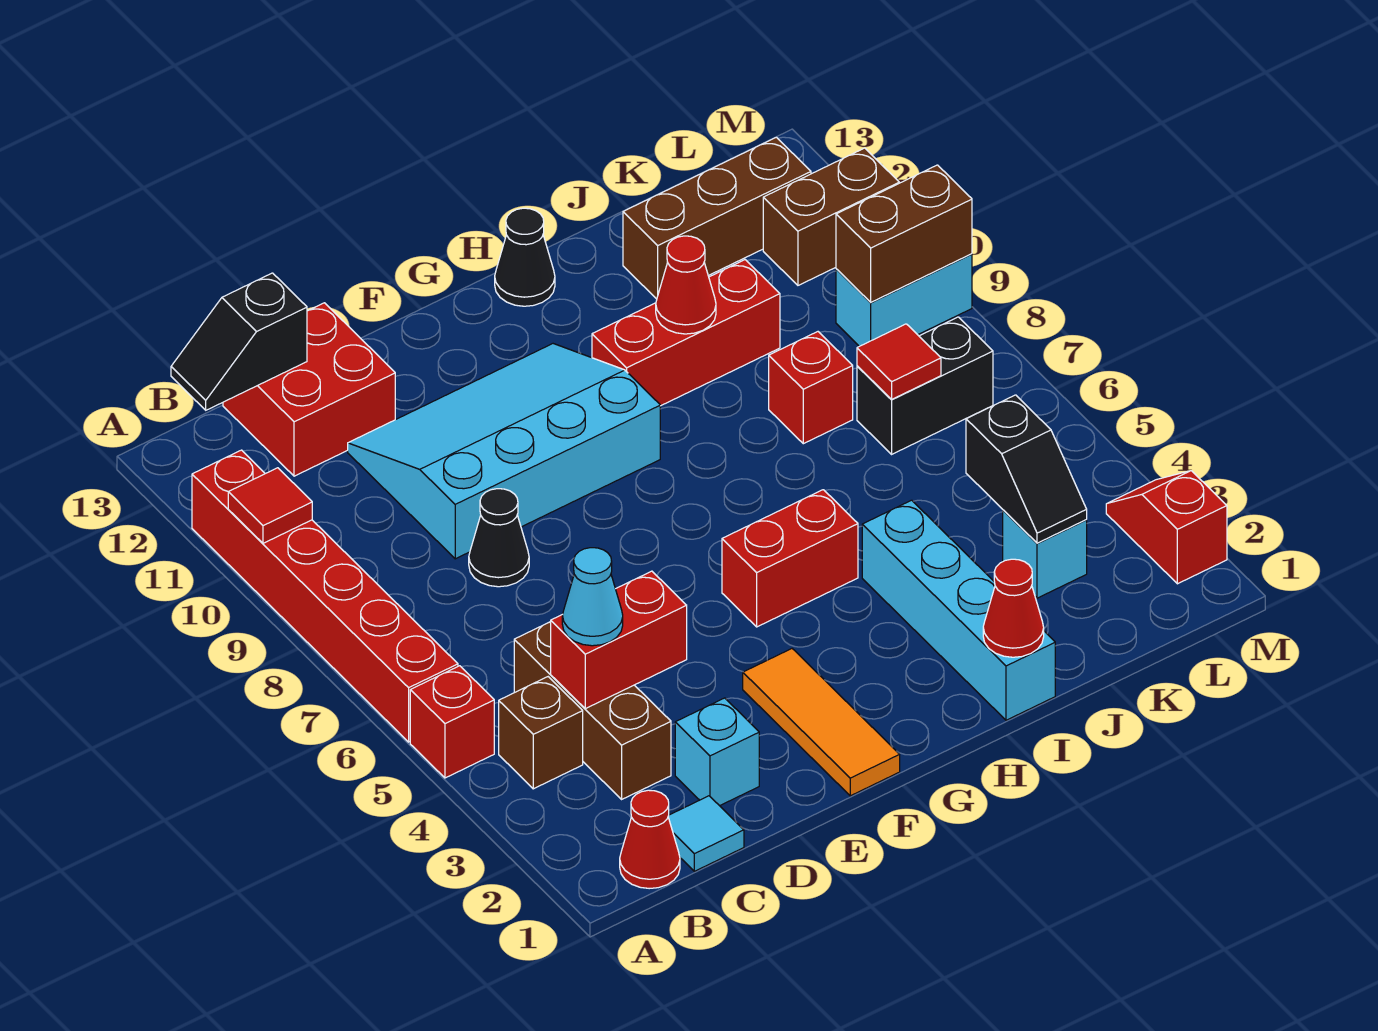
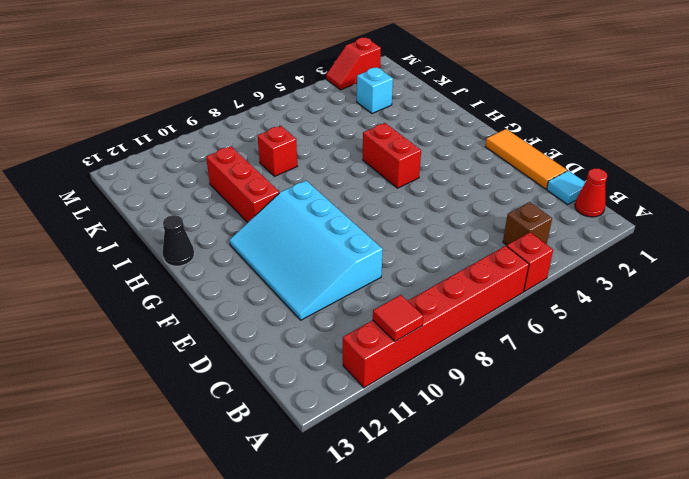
orange 1x3 tile [485,129,567,189] -> orange 1x3 tile turned to [743,649,900,796]
none -> brown 1x3 brick [514,622,671,799]
none -> red 2x2 brick [223,303,395,476]
none -> cyan 1x1 brick [675,698,759,806]
none -> black 1x1 cone [469,489,529,587]

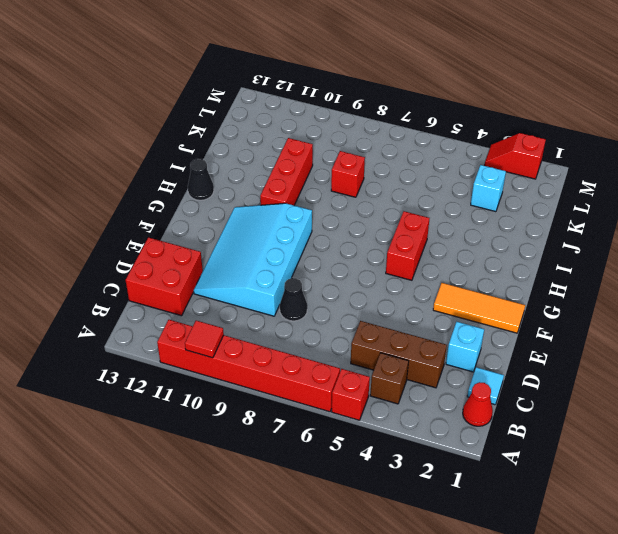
none -> cyan 1x4 brick [862,500,1055,720]
none -> brown 1x3 brick [623,137,811,299]
none -> black 1x2 brick [857,317,993,454]
none -> cyan 1x2 brick [836,254,972,346]

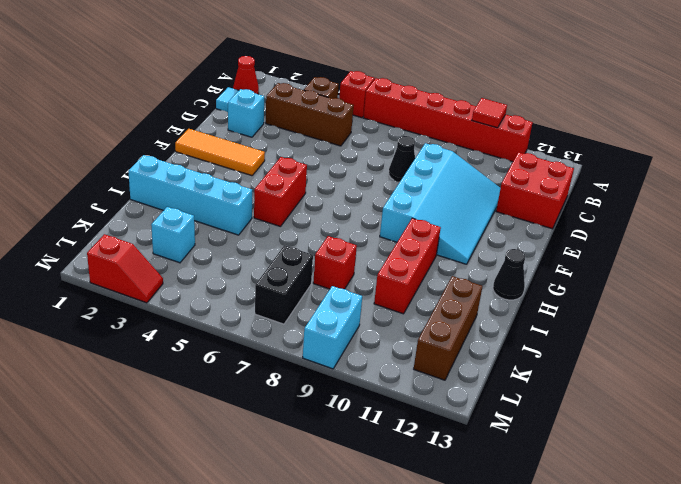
none -> brown 1x2 brick [763,148,899,285]
none -> black 1x2 slope [171,273,307,410]
none -> red 1x2 brick [551,571,687,709]
none -> red 1x1 cone [983,559,1044,657]

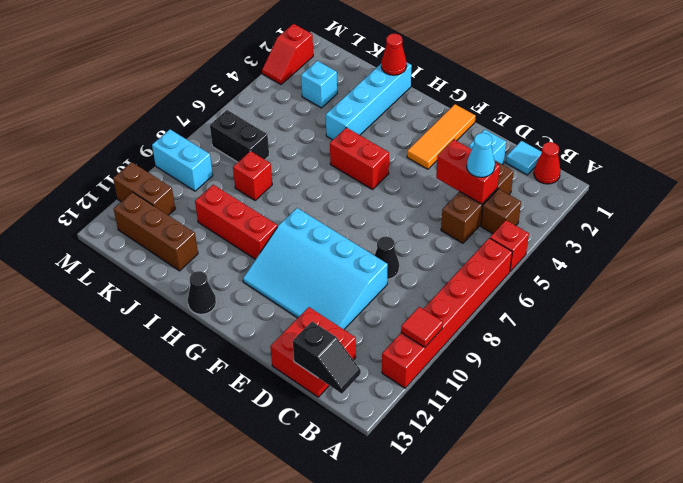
none -> red 1x1 cone [656,236,716,334]
none -> black 1x2 slope [966,395,1087,543]
none -> red 1x1 tile [857,324,941,400]
none -> brown 1x2 brick [836,165,972,302]

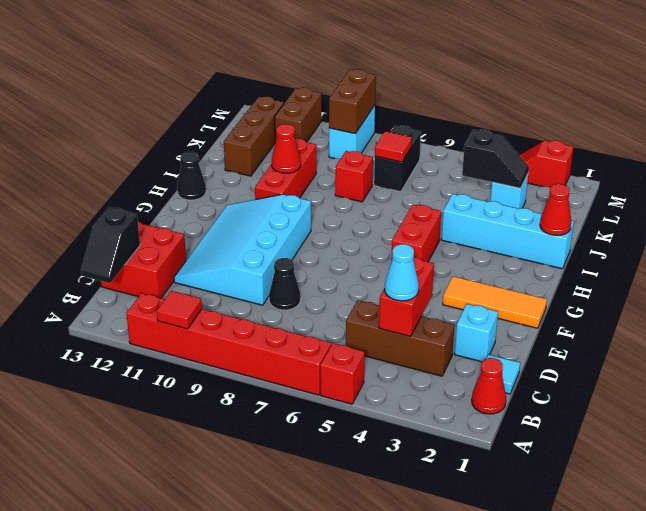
none -> brown 1x1 brick [499,677,583,789]

